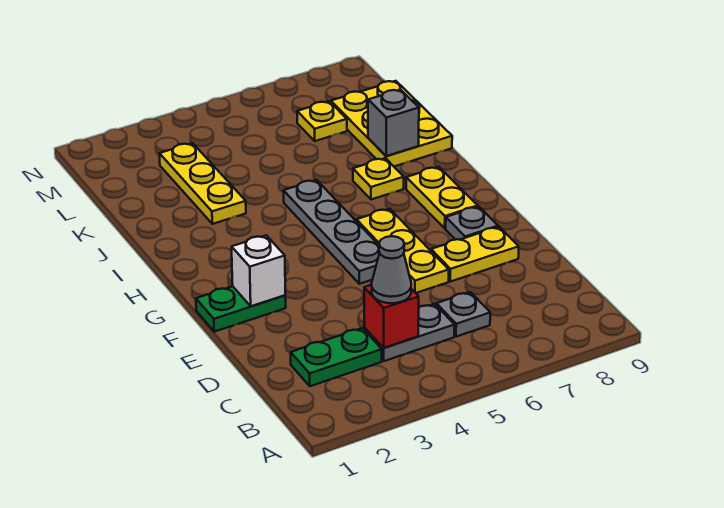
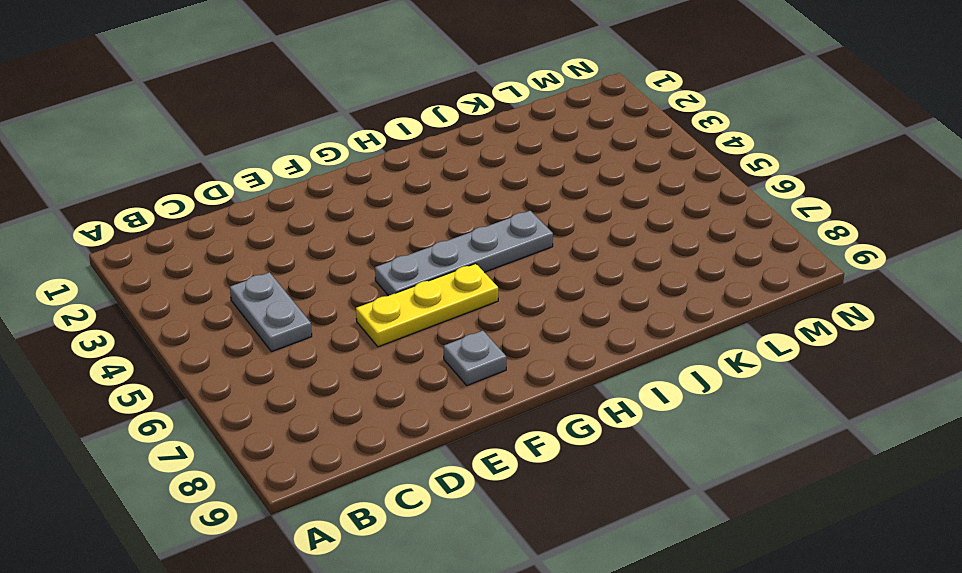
none -> green 1x2 plate [291,328,382,386]
none -> grey 1x1 plate [436,292,490,337]
none -> yellow 1x2 plate [431,227,519,282]

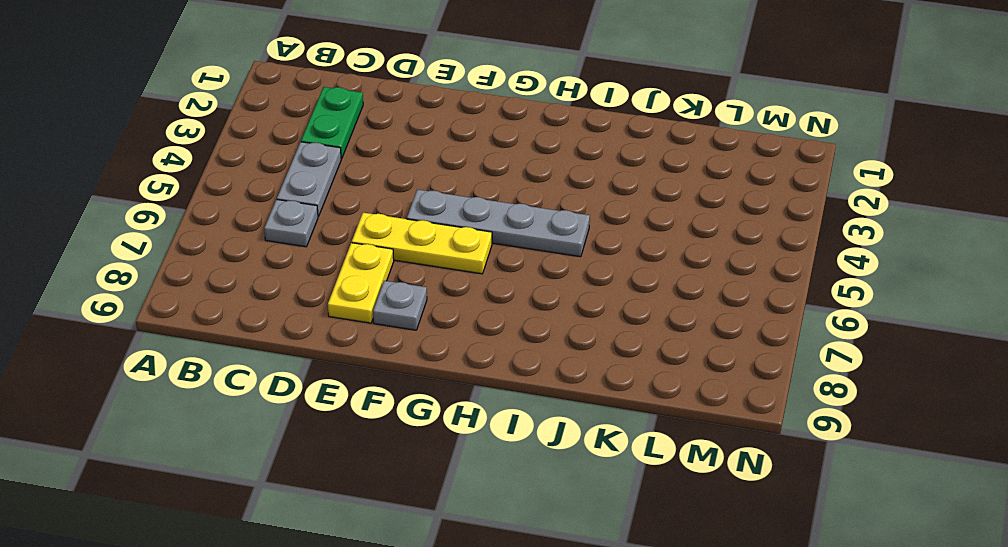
none -> green 1x2 plate [196,286,286,332]
none -> yellow 1x2 plate [406,167,478,228]
none -> yellow 1x1 plate [353,158,404,200]

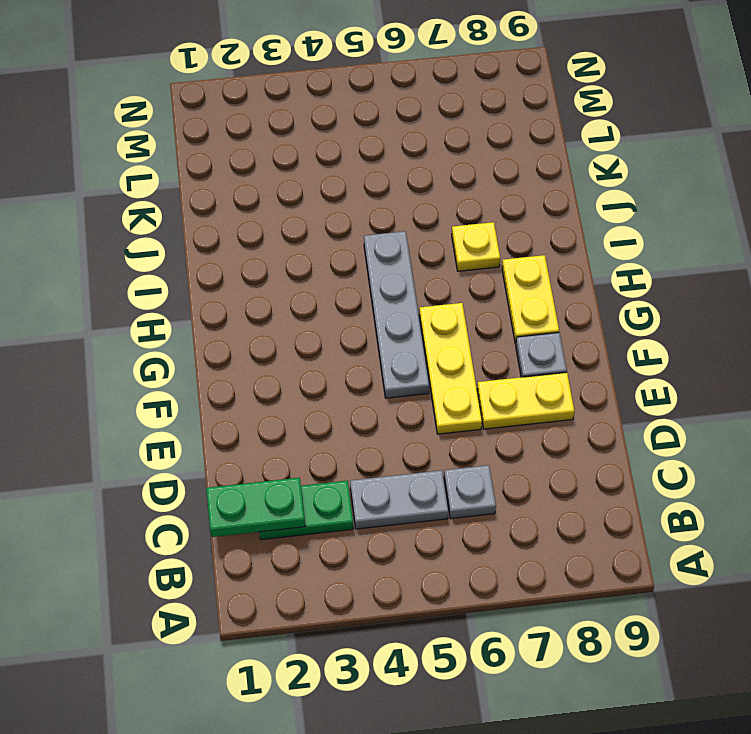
green 1x2 plate [206,478,305,537] -> green 1x2 plate moved to [196,286,286,332]
none -> yellow 1x3 plate [159,143,246,224]
none -> yellow 2x3 plate [331,81,452,166]
none -> yellow 1x1 plate [297,101,347,141]

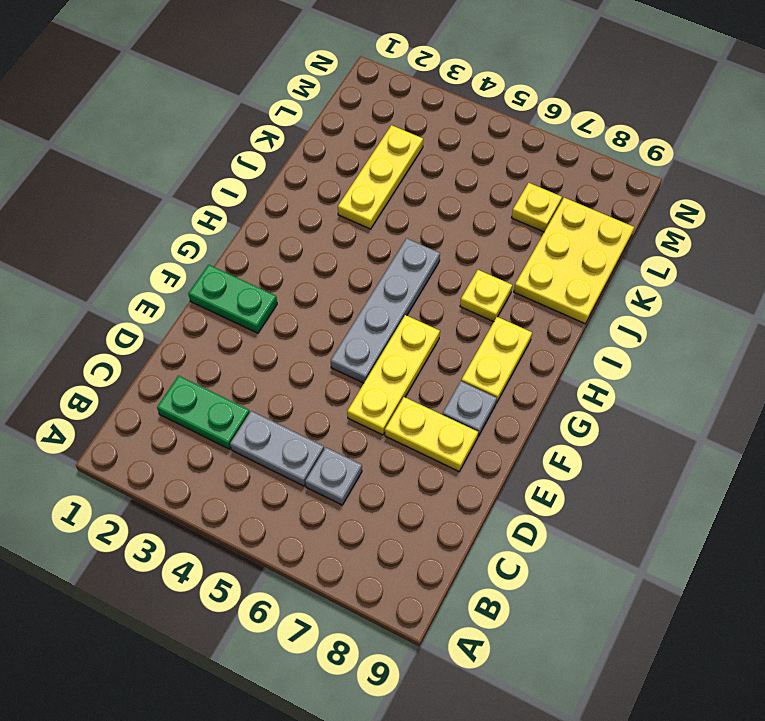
none -> red 1x1 brick [364,285,419,348]
none -> white 1x1 brick [232,235,285,306]
none -> grey 1x1 brick [368,90,419,156]

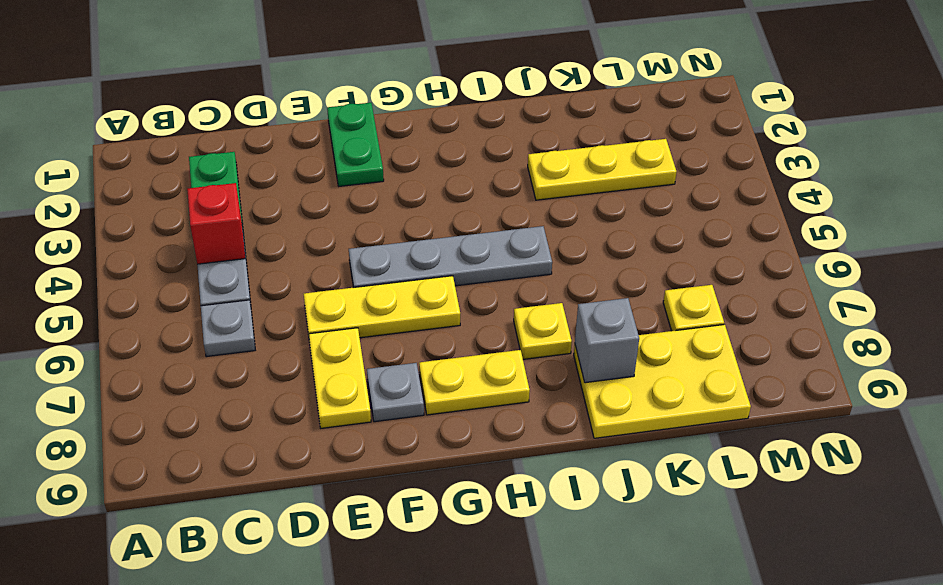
none -> white 1x1 brick [232,235,285,306]
none -> grey 1x1 cone [372,236,411,303]

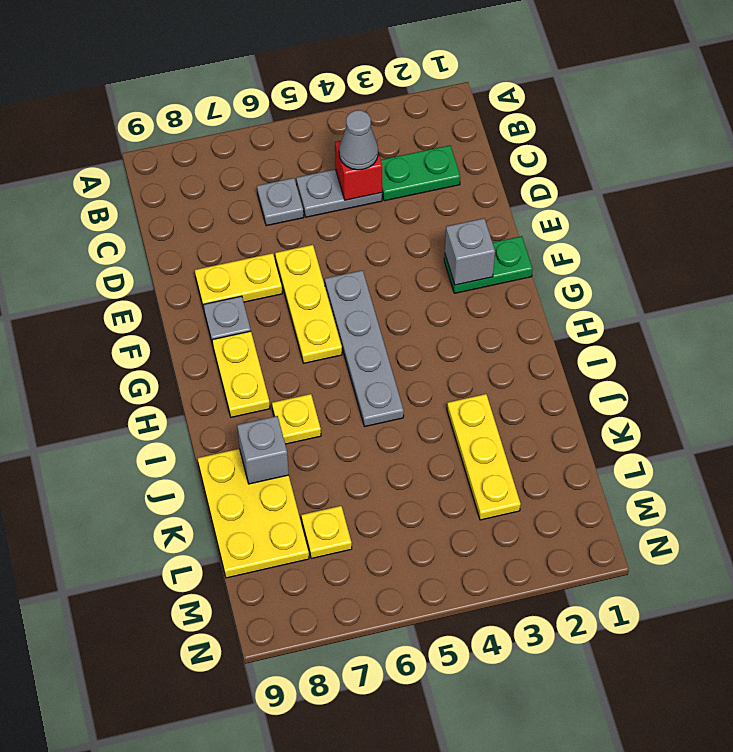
grey 1x1 brick [445,218,495,285] -> white 1x1 brick [232,235,285,306]

